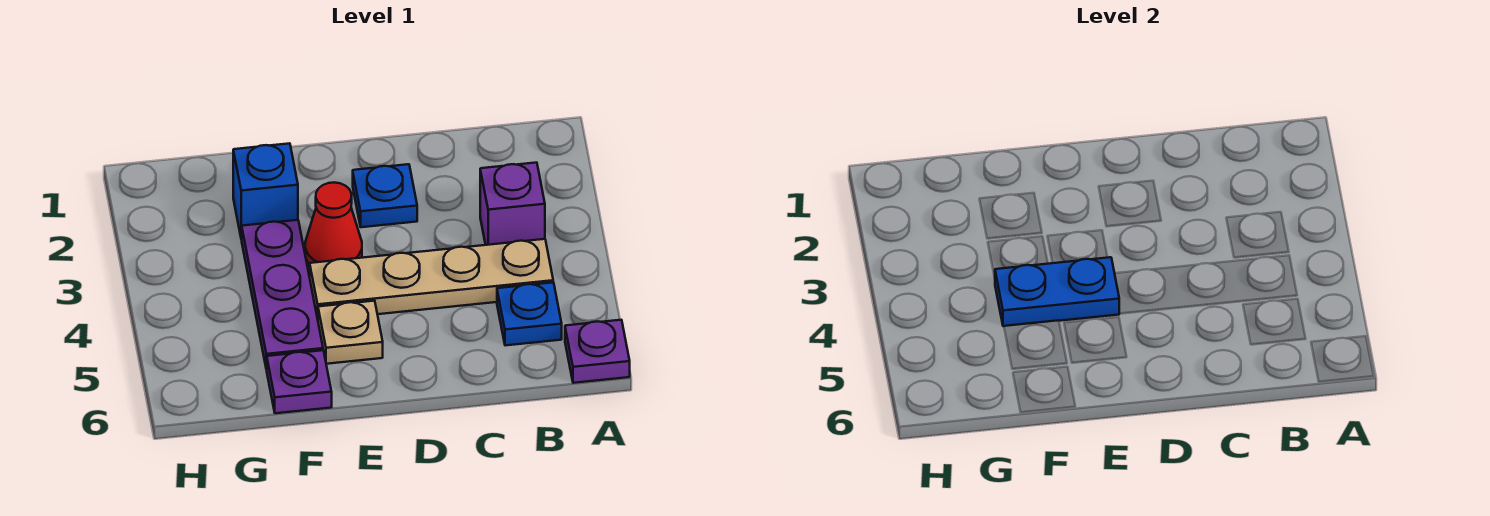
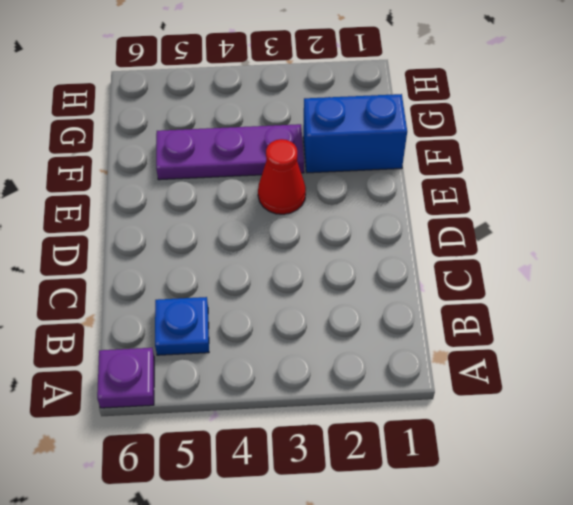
blue 1x2 brick [303,94,407,173] -> blue 1x1 brick [233,143,298,239]
none -> purple 1x1 brick [480,163,545,245]
none -> tan 1x4 plate [310,239,553,319]

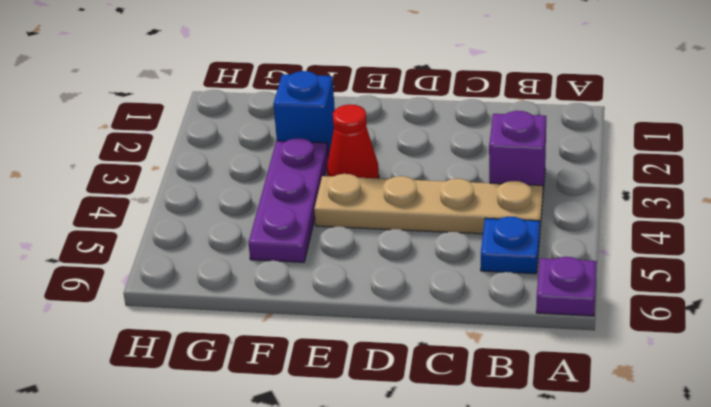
none -> blue 1x1 plate [353,164,417,227]
none -> tan 1x1 plate [318,301,383,364]

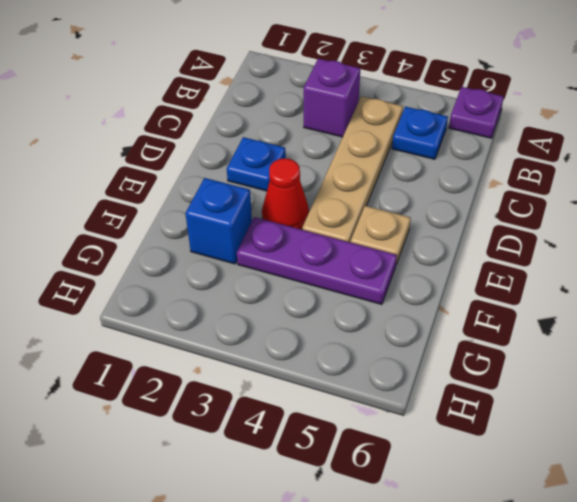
none -> purple 1x1 plate [267,350,332,413]
none -> blue 1x2 plate [995,257,1119,326]

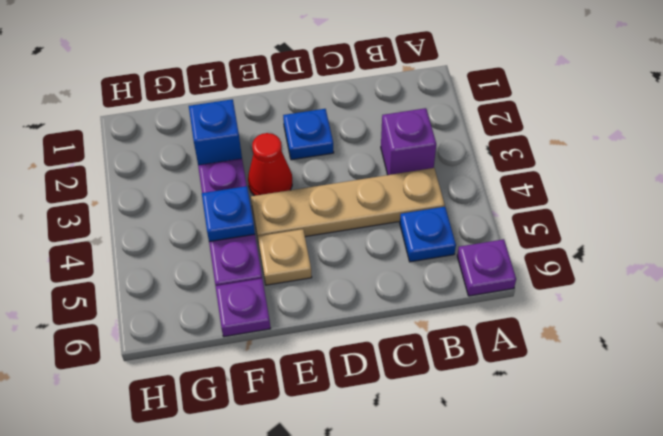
blue 1x1 plate [202,186,255,242] -> blue 1x2 plate [995,257,1119,326]

